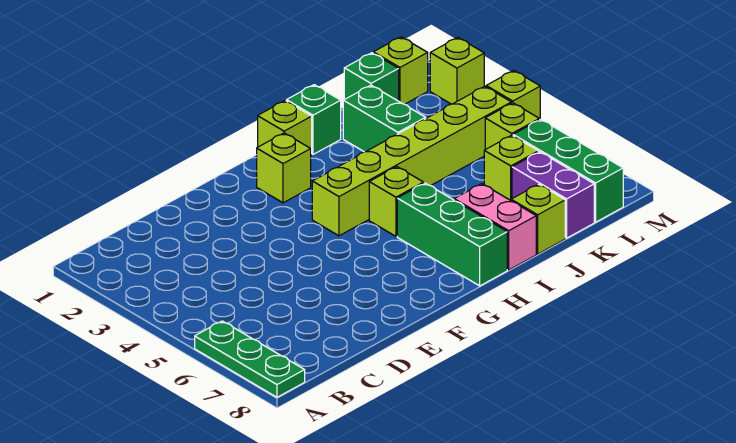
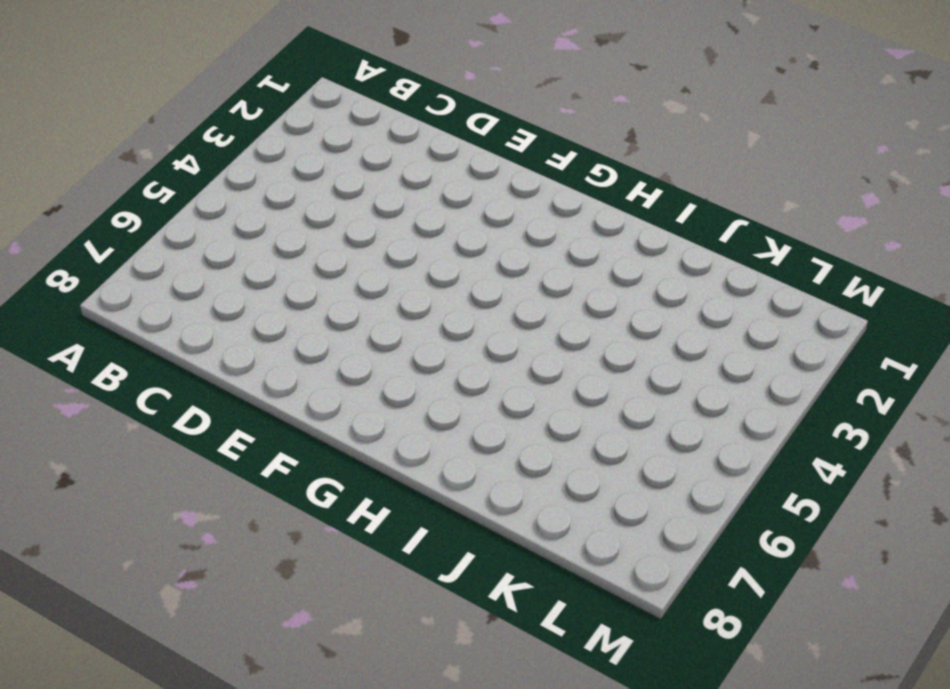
none -> green 1x3 plate [195,321,305,397]
none -> lime 1x1 brick [257,133,311,203]
none -> lime 1x6 brick [312,86,511,236]

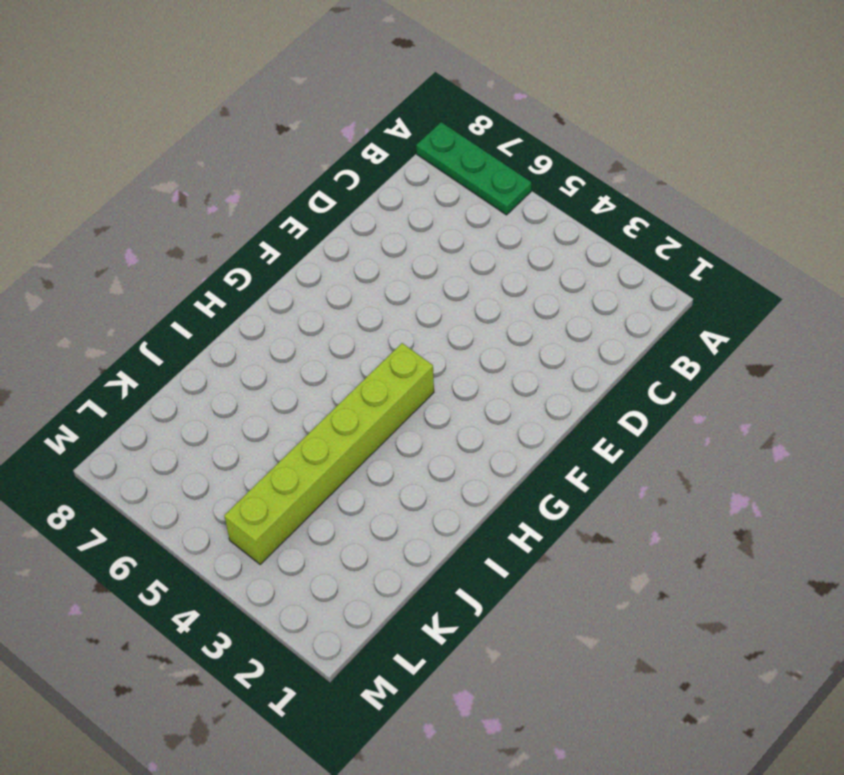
none -> lime 1x1 brick [257,133,311,203]
none -> lime 1x1 brick [258,101,312,155]
none -> lime 1x1 brick [369,167,424,236]

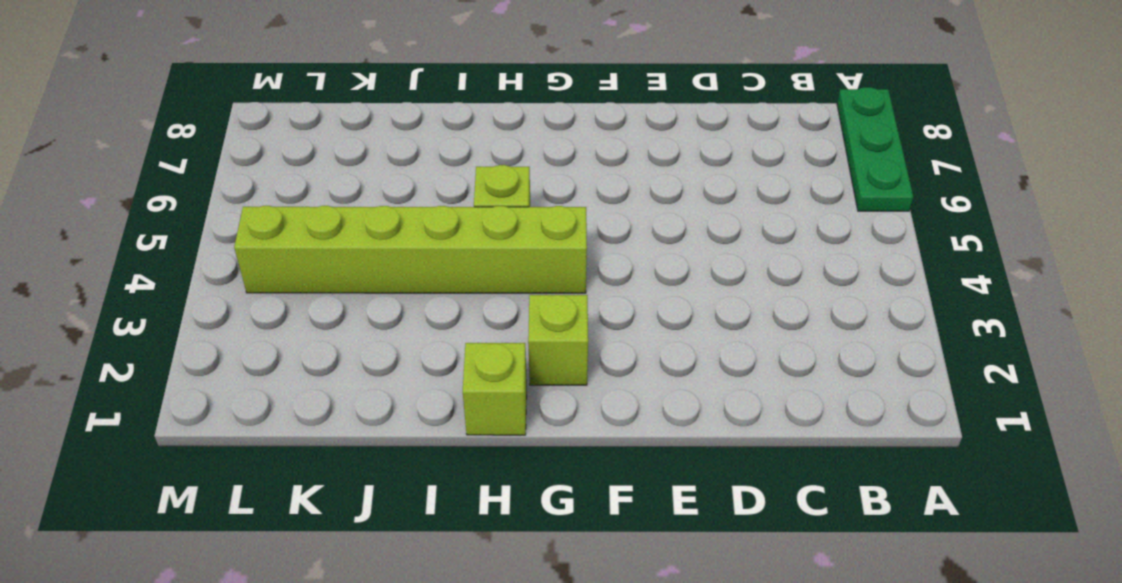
none -> green 1x3 brick [397,183,507,286]
none -> green 1x1 brick [286,85,341,154]
none -> pink 1x2 brick [454,184,536,270]

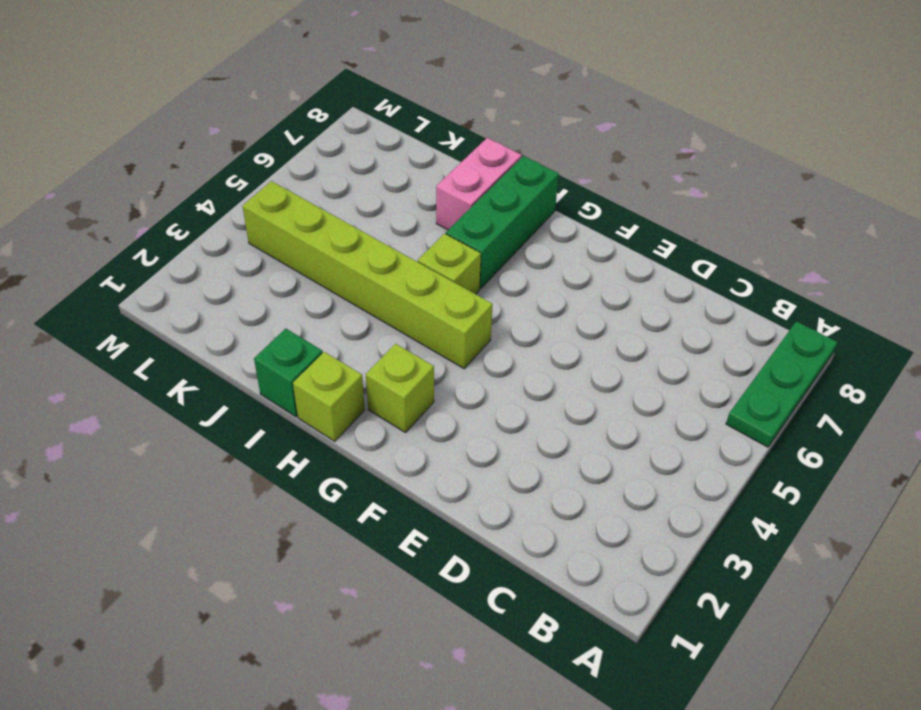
none -> green 1x2 brick [343,85,426,152]
none -> lime 1x1 brick [511,184,565,254]
none -> green 1x1 brick [344,53,399,101]

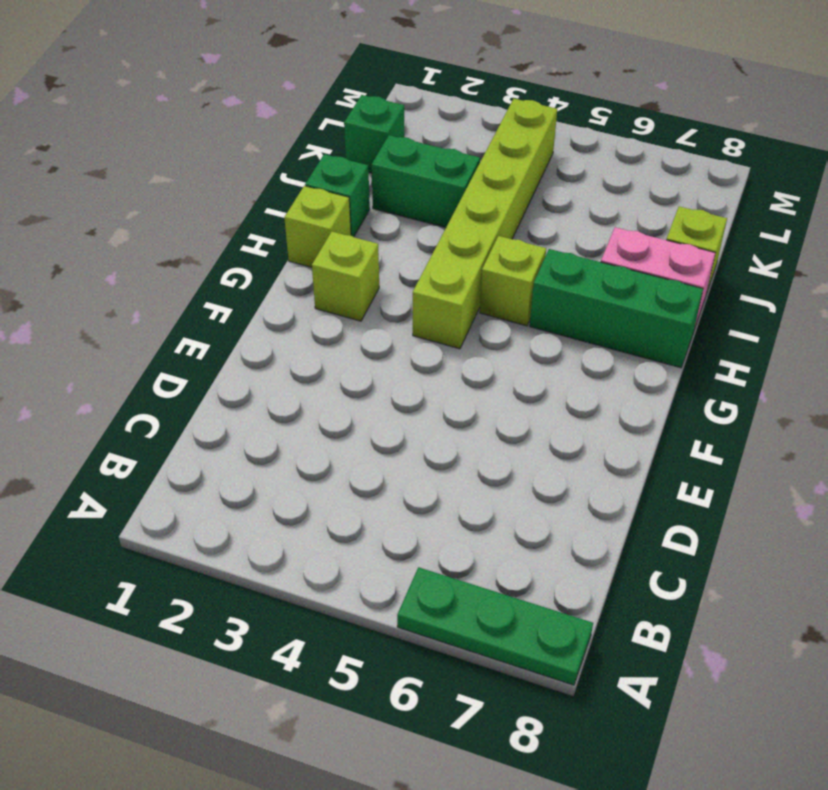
none -> lime 1x1 brick [484,135,538,200]
none -> purple 1x2 brick [512,152,594,238]
none -> lime 1x1 brick [373,37,428,104]

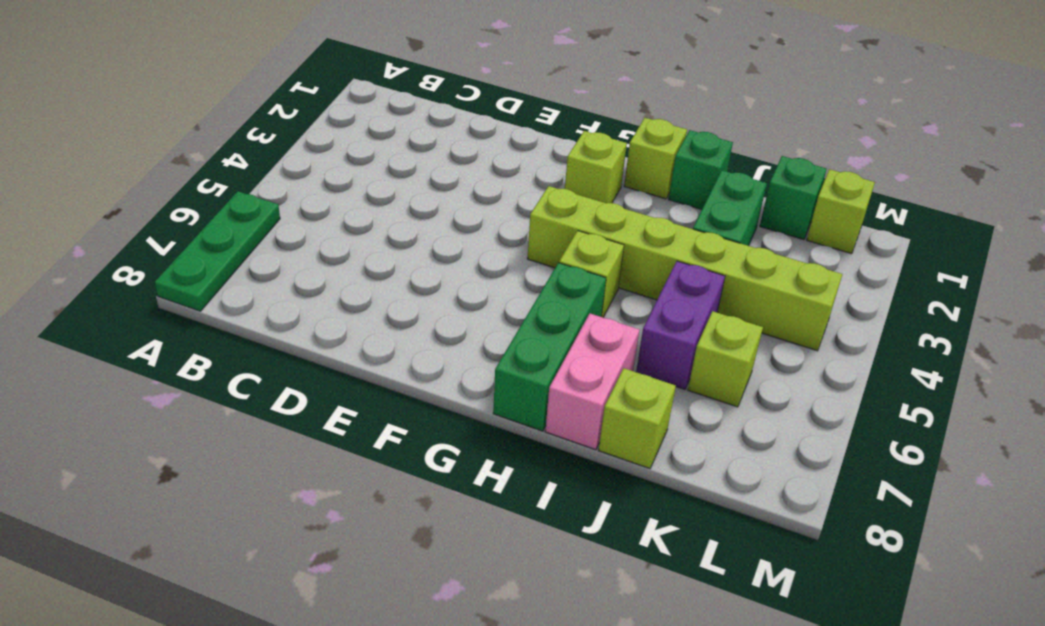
purple 1x2 brick [636,261,725,389] -> purple 1x2 brick moved to [512,152,594,238]
none -> lime 1x1 brick [485,103,539,149]
none -> green 1x3 brick [513,119,623,222]
none -> lime 1x1 brick [430,38,484,104]

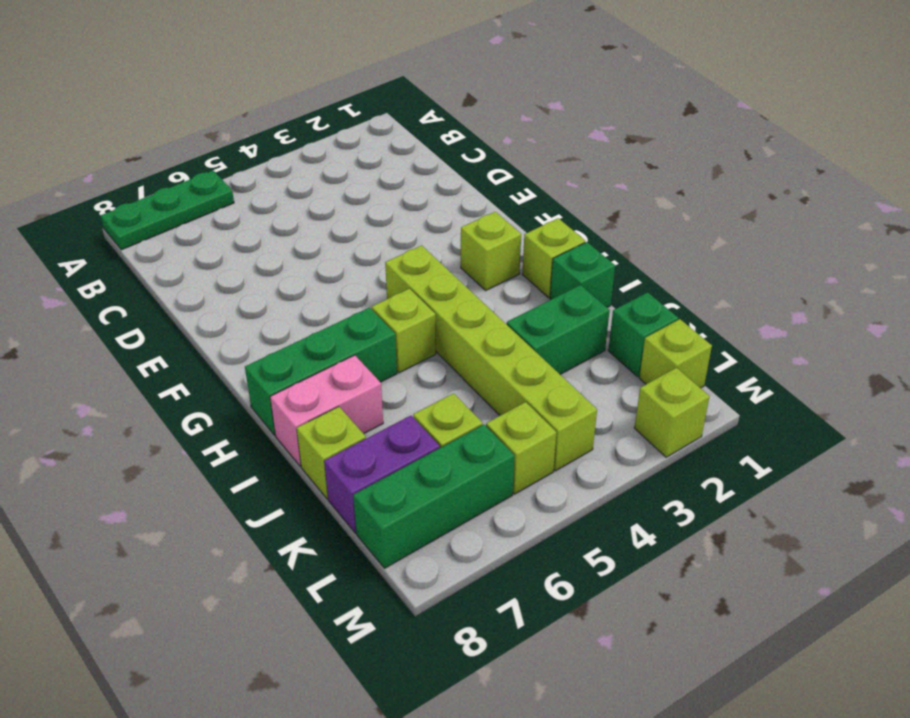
none -> lime 1x1 brick [486,70,540,120]

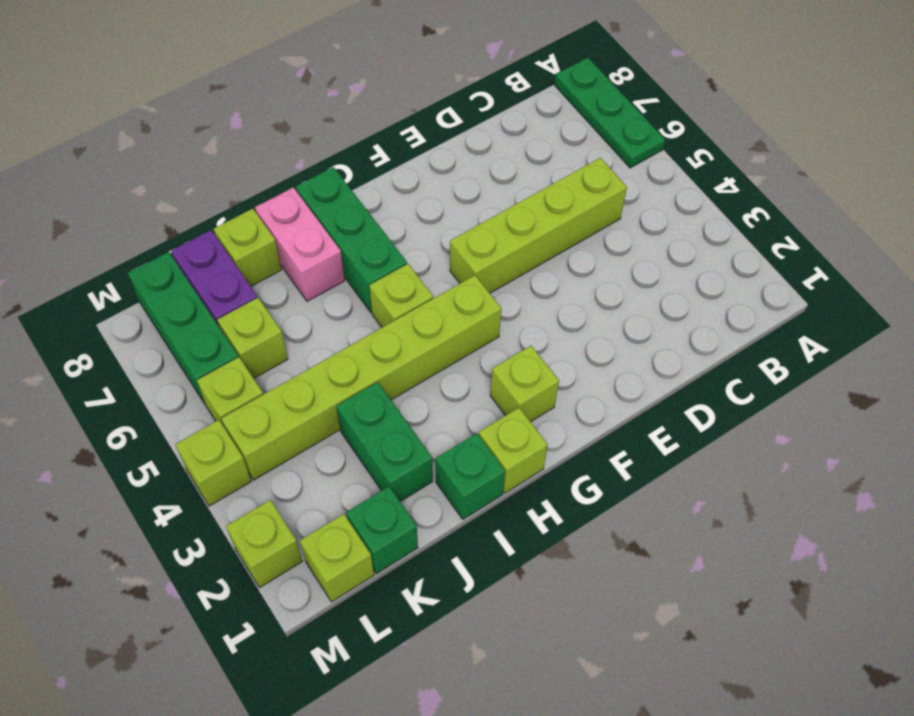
lime 1x4 brick [450,158,627,293] -> none

